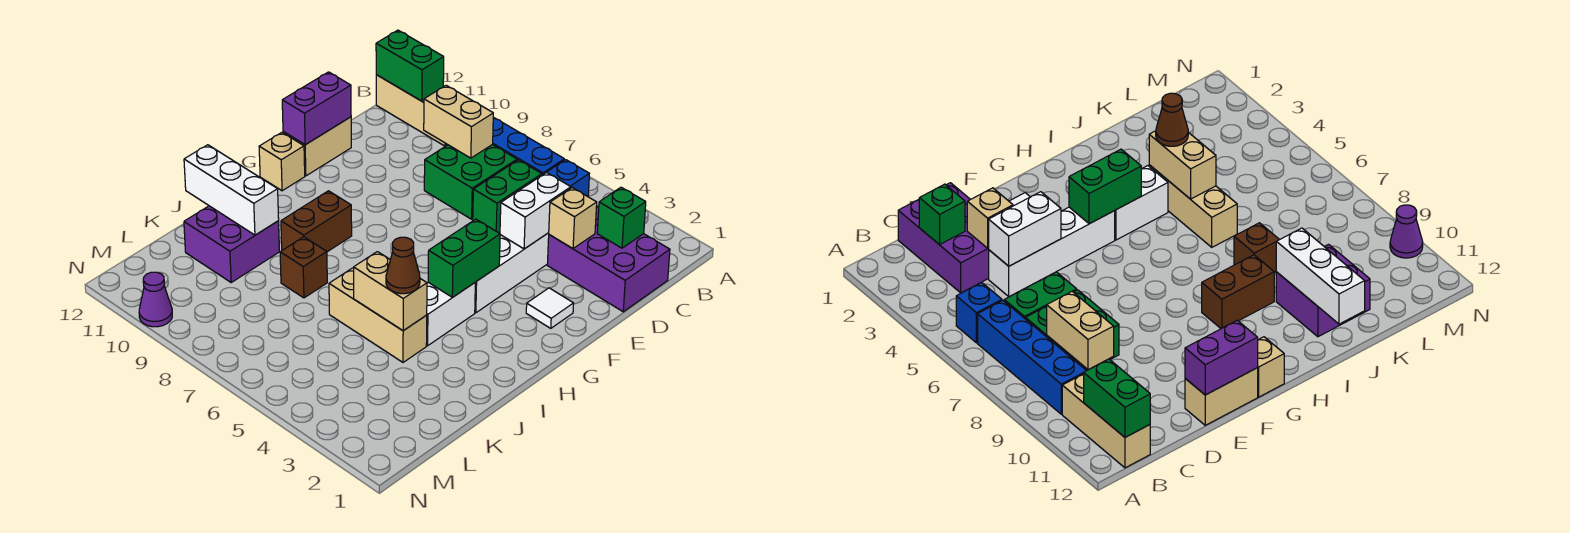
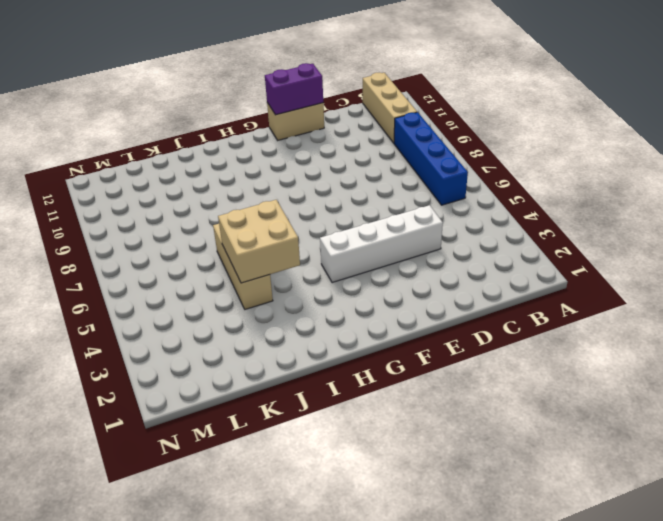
tan 2x2 brick [218,200,300,283] -> tan 1x2 brick [354,252,427,331]
none -> blue 1x1 brick [547,160,589,197]
none -> purple 2x3 brick [547,206,670,312]
none -> green 1x2 brick [473,160,542,233]

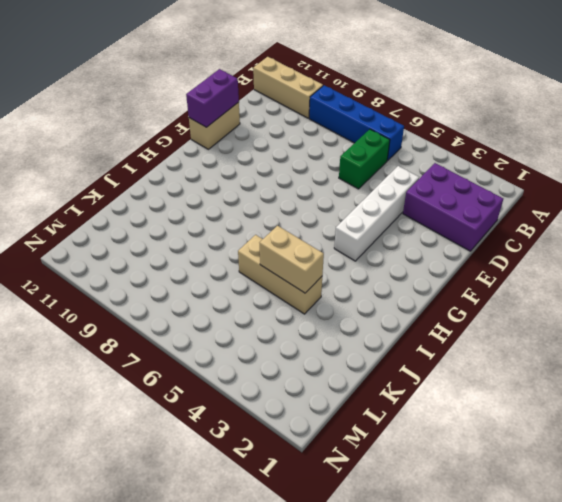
none -> blue 1x1 brick [547,160,589,197]
none -> green 2x2 brick [424,145,517,219]
none -> white 1x1 tile [526,288,574,328]

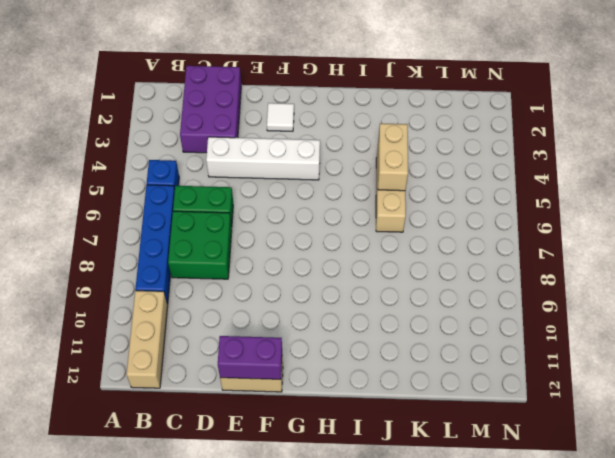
none -> tan 1x1 brick [259,133,305,191]
none -> white 1x2 brick [426,282,475,346]
none -> brown 1x2 brick [281,191,352,252]

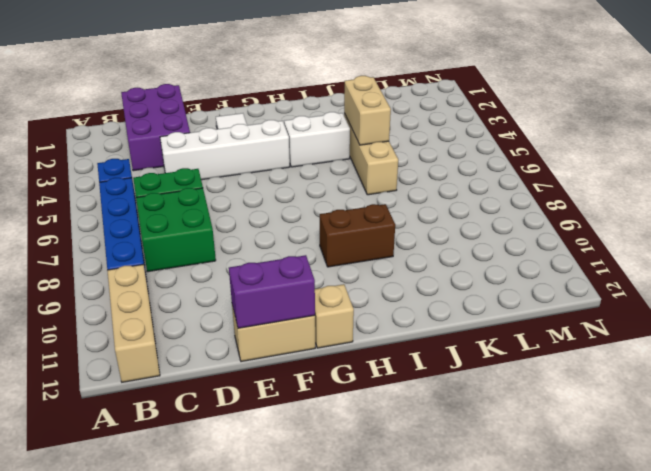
none -> brown 1x1 brick [280,237,327,298]
none -> purple 2x2 brick [184,206,279,282]
none -> purple 1x1 cone [139,272,172,327]

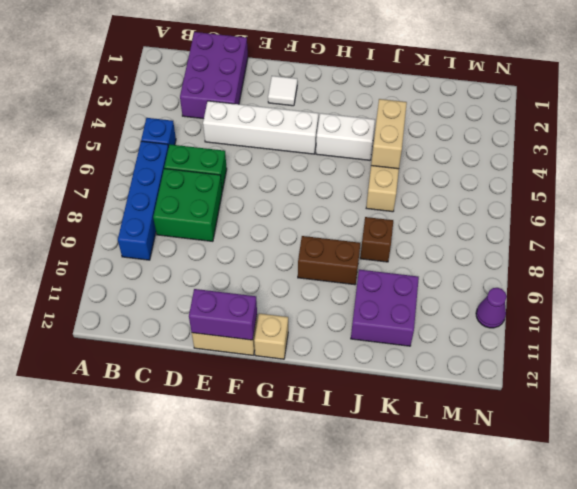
none -> tan 1x3 brick [376,75,446,146]
none -> green 1x2 brick [376,30,444,101]
none -> green 1x1 brick [597,187,646,248]

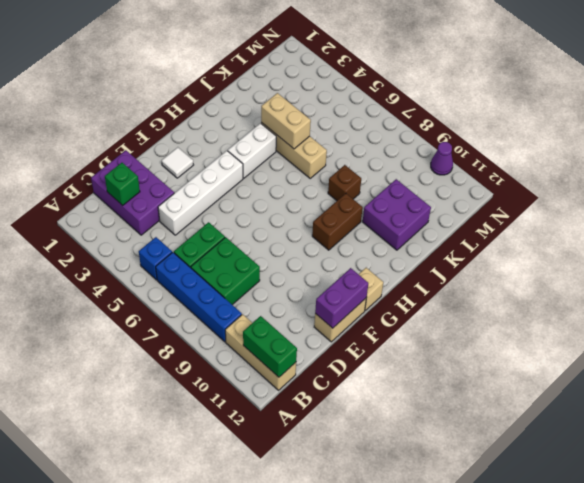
none -> tan 1x2 brick [424,85,493,158]
none -> tan 1x1 brick [549,188,597,249]
none -> white 1x2 brick [500,172,571,249]

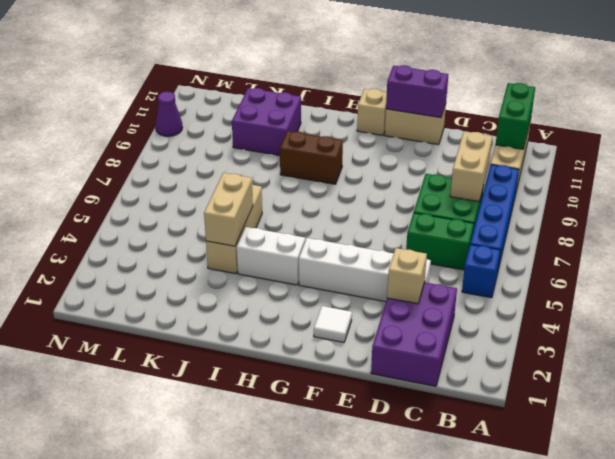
none -> brown 1x1 brick [280,237,327,298]
none -> green 1x1 brick [597,187,646,248]
none -> white 1x2 brick [500,172,571,249]

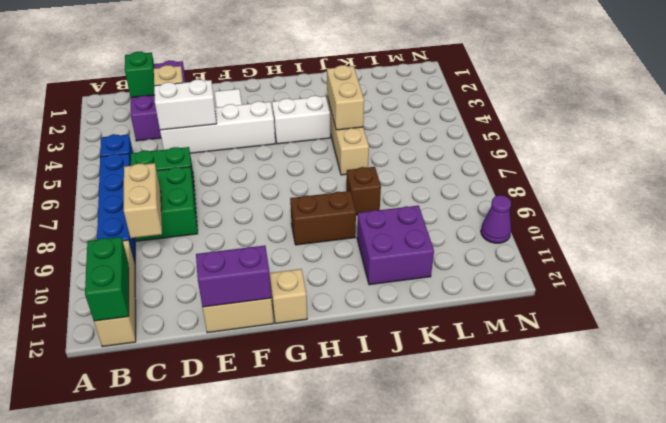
none -> green 1x2 brick [428,219,500,297]
none -> white 1x3 brick [184,145,279,235]
none -> brown 1x1 cone [386,237,420,294]

